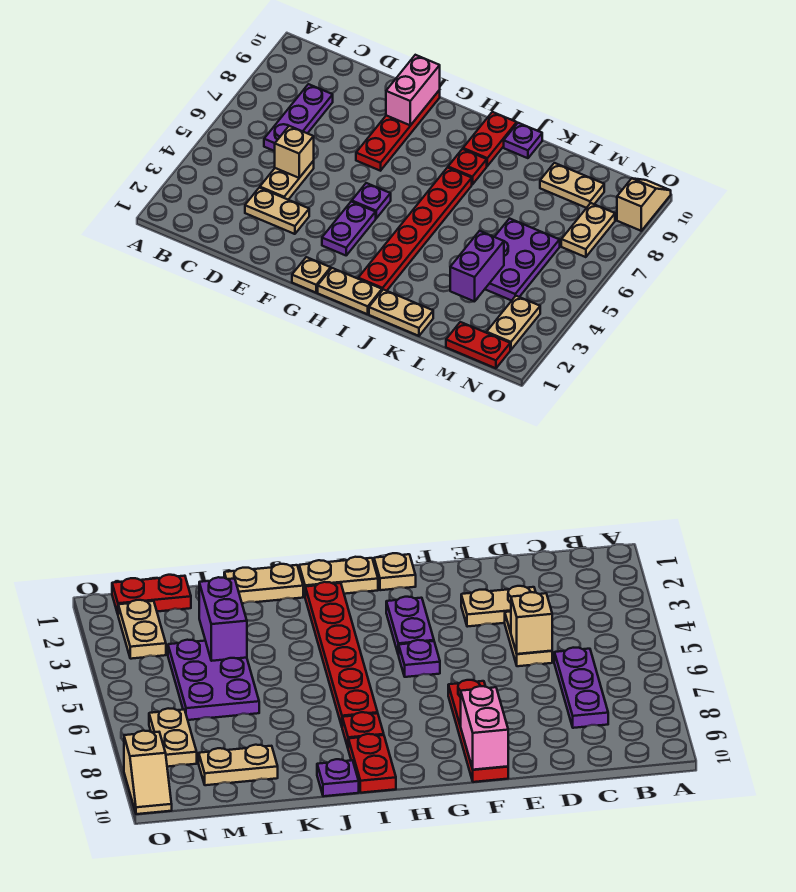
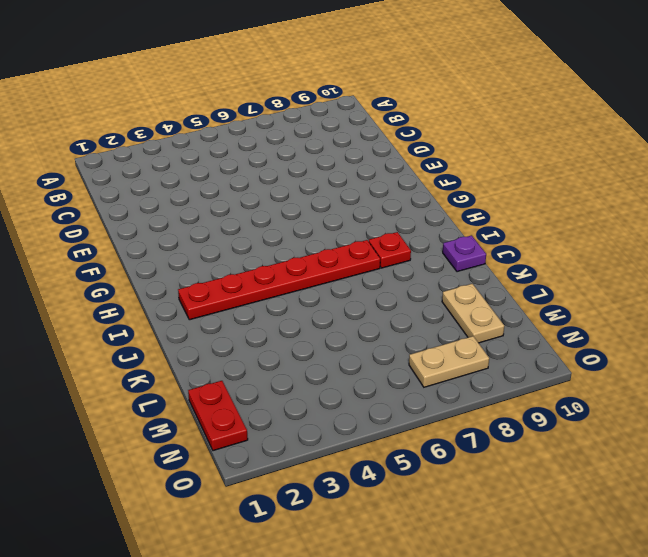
none -> purple 1x3 plate [264,84,333,151]
none -> tan 1x2 plate [245,188,309,234]
none -> tan 1x2 plate [260,161,314,200]

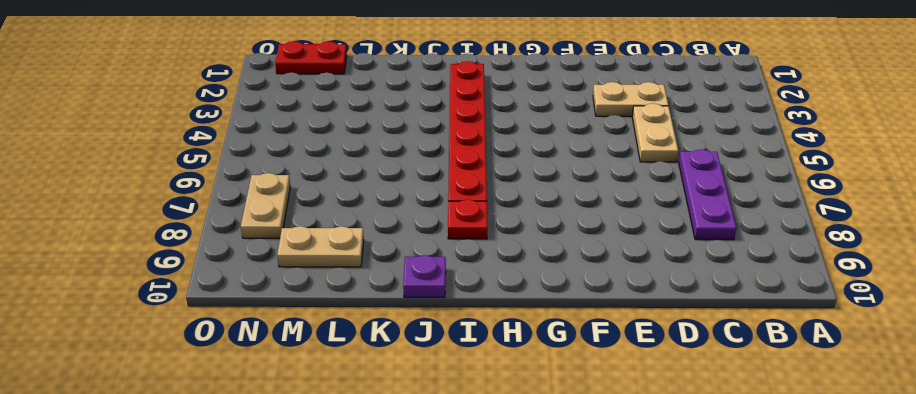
none -> red 1x4 plate [356,90,440,171]
none -> tan 1x1 plate [292,257,331,293]
none -> purple 1x2 plate [322,201,376,255]

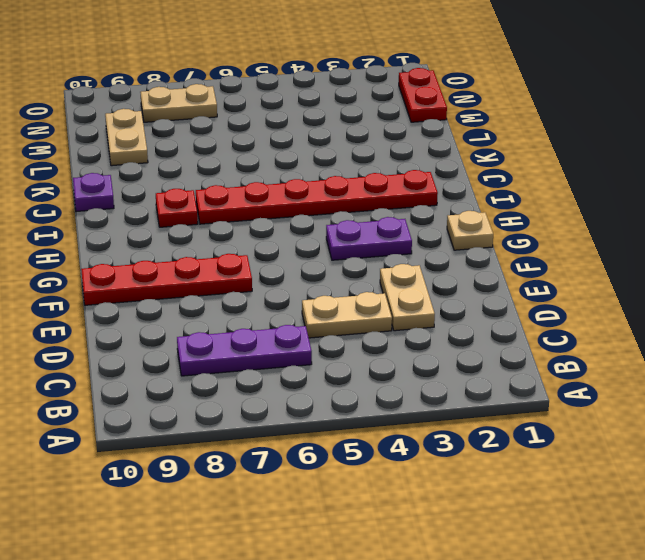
none -> purple 1x1 plate [352,183,391,218]
none -> tan 1x2 plate [318,268,382,314]
none -> red 1x2 plate [463,112,517,166]

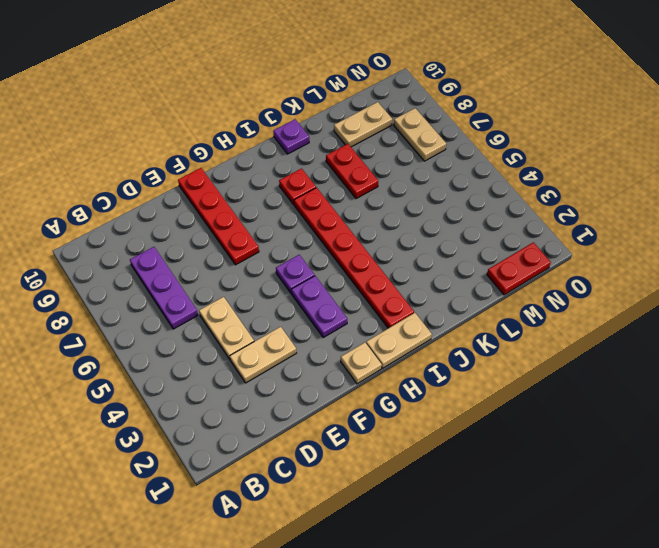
red 1x2 plate [326,144,378,199] -> red 1x2 plate moved to [463,112,517,166]
none -> tan 1x2 plate [369,290,433,336]
none -> purple 2x3 plate [485,219,560,301]
none -> tan 1x2 plate [487,296,540,350]

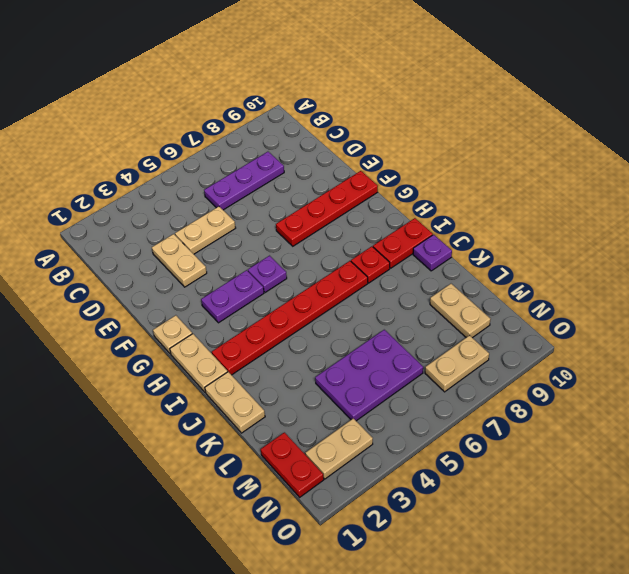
none -> tan 1x2 slope [617,178,671,231]
none -> tan 1x1 brick [275,126,314,178]
none -> pink 1x2 brick [386,55,440,125]

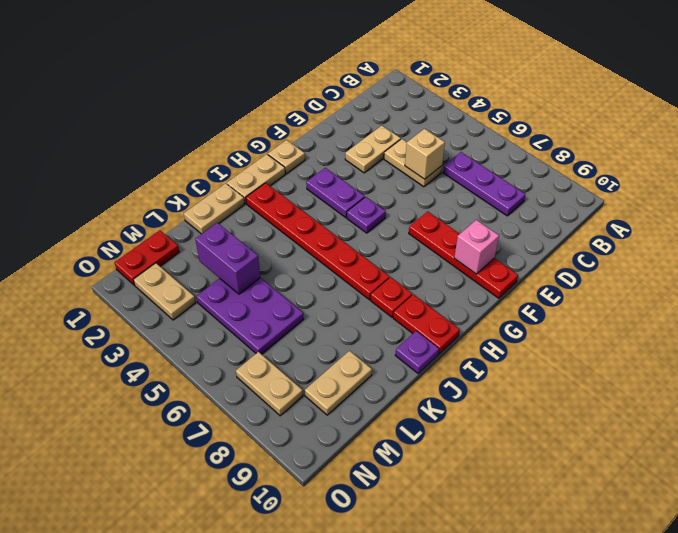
pink 1x1 brick [454,220,499,274] -> pink 1x2 brick [386,55,440,125]
none -> tan 1x2 slope [617,178,671,231]

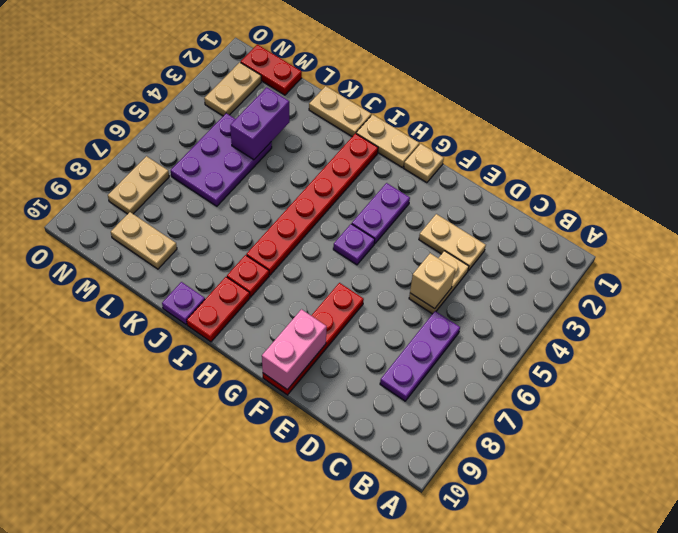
none -> tan 1x2 slope [617,178,671,231]

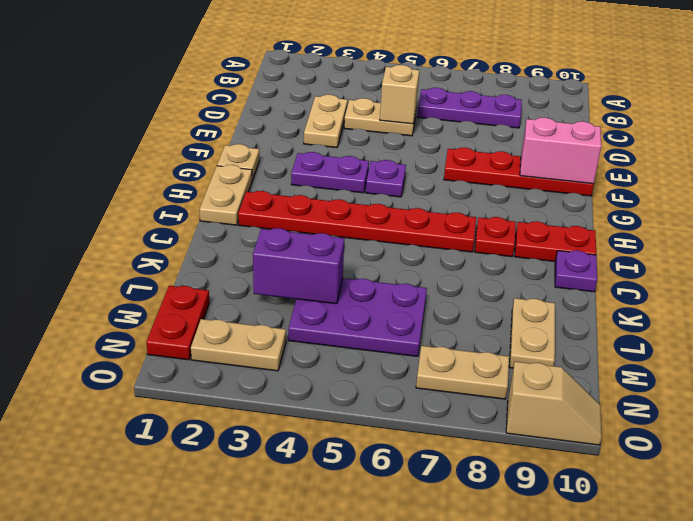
none -> tan 1x2 plate [369,290,433,336]

